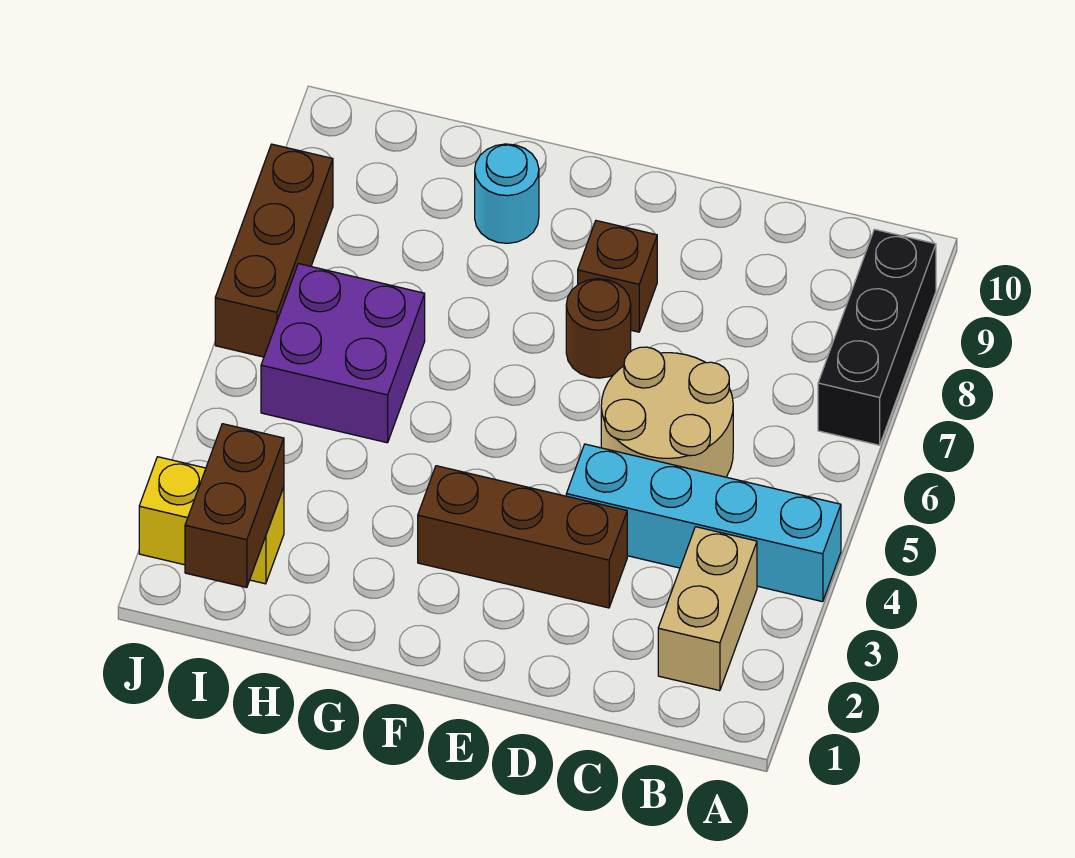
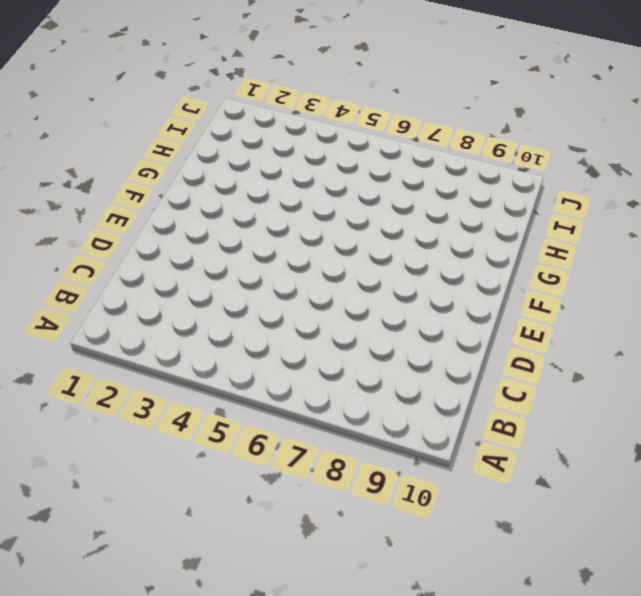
none -> cyan 1x4 brick [566,444,841,602]
none -> black 1x3 brick [818,229,936,445]
none -> tan 1x2 brick [658,527,757,691]

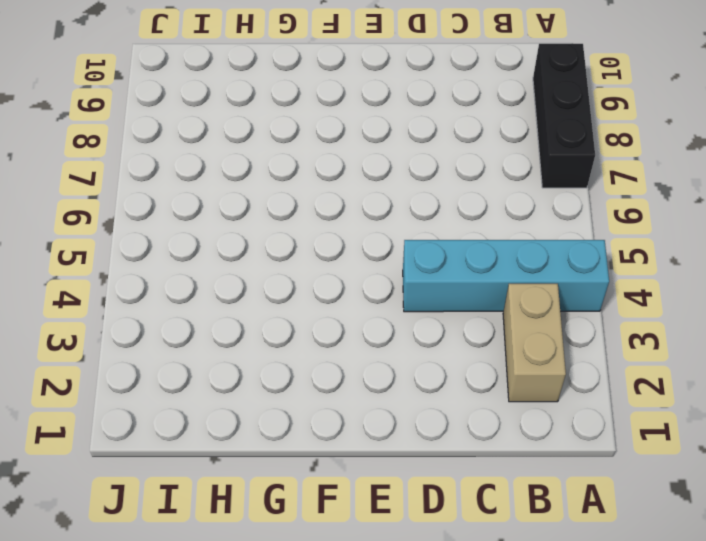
none -> tan 2x2 round brick [601,347,733,477]
none -> brown 1x3 brick [418,466,627,608]
none -> brown 1x1 round brick [566,279,631,378]

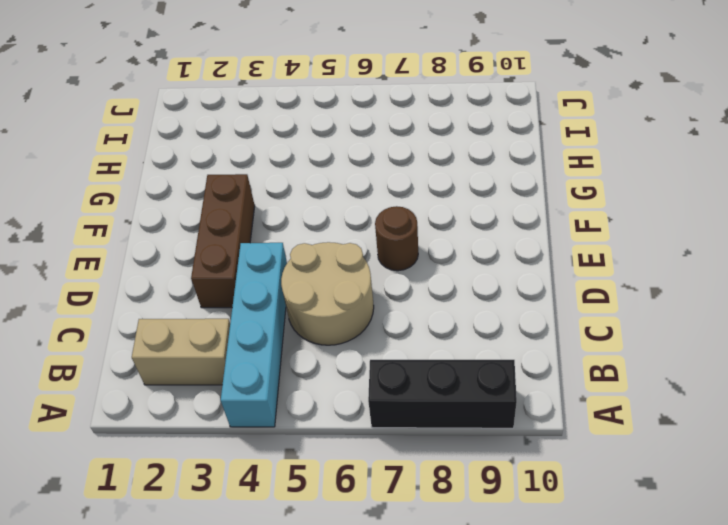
none -> brown 1x1 brick [578,221,657,332]
none -> cyan 1x1 round brick [475,144,539,243]
none -> purple 2x2 brick [261,264,425,443]

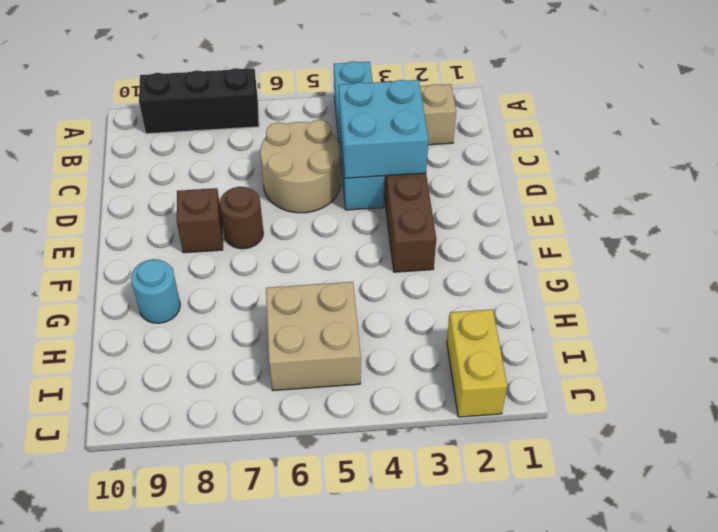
cyan 2x2 brick [338,80,429,178] -> none
tan 2x2 brick [266,282,361,391] -> purple 2x2 brick [261,264,425,443]
none -> brown 1x3 brick [215,144,333,357]
none -> brown 1x2 brick [185,424,284,588]

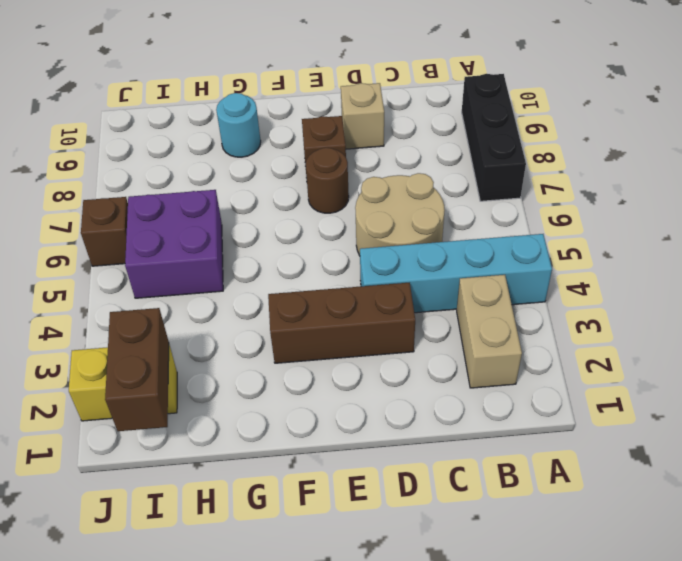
tan 1x1 brick [341,83,384,149] -> none
brown 1x1 brick [81,197,128,266] -> brown 1x3 brick [215,144,333,357]

